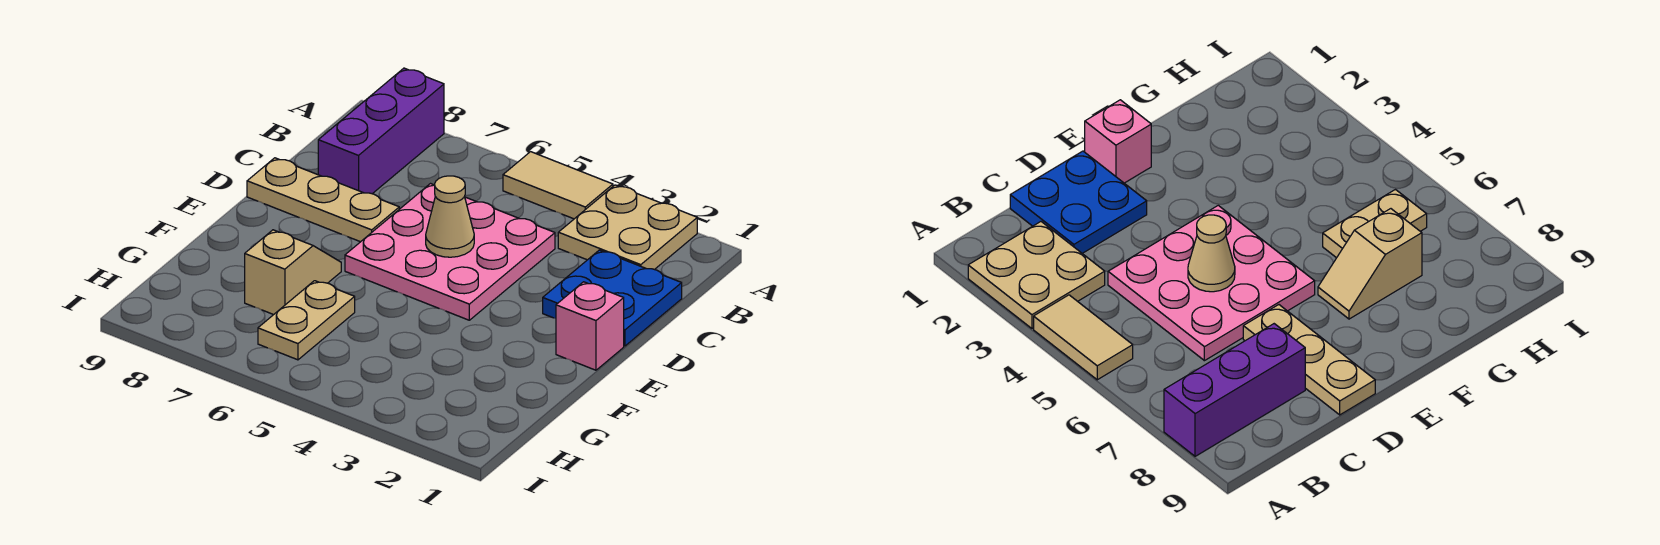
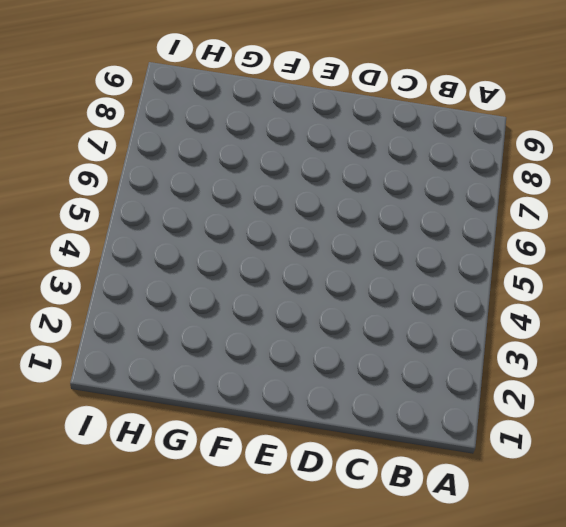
none -> tan 2x2 plate [558,185,697,270]
none -> tan 1x2 tile [503,152,613,219]

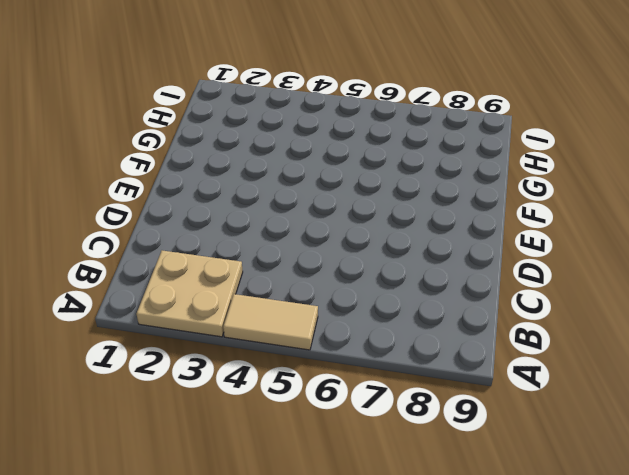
none -> purple 1x3 brick [318,68,444,194]
none -> blue 2x2 plate [543,250,682,346]

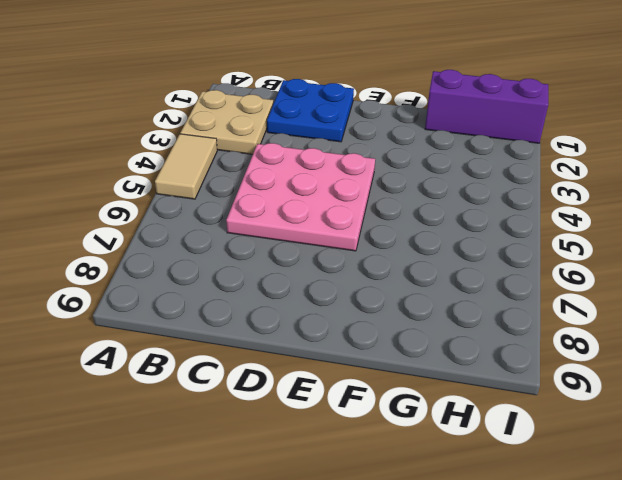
purple 1x3 brick [425,70,548,143] -> purple 1x3 brick moved to [318,68,444,194]
none -> tan 1x3 plate [247,158,399,242]
none -> pink 1x1 brick [556,282,624,370]

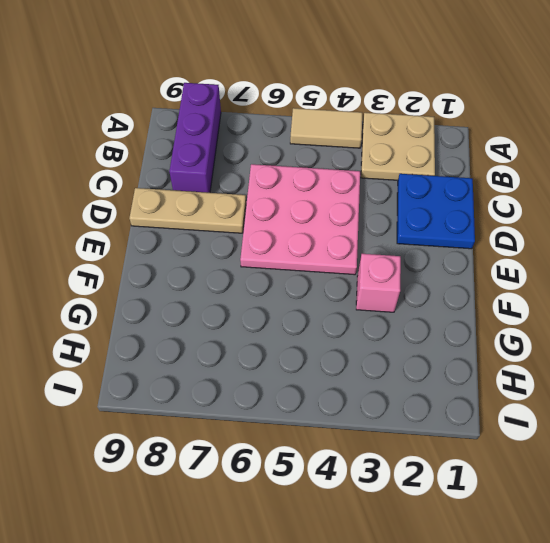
pink 1x1 brick [356,254,401,312] -> pink 1x1 brick moved to [556,282,624,370]
none -> tan 1x2 slope [245,230,341,315]
none -> tan 1x2 plate [258,281,355,360]

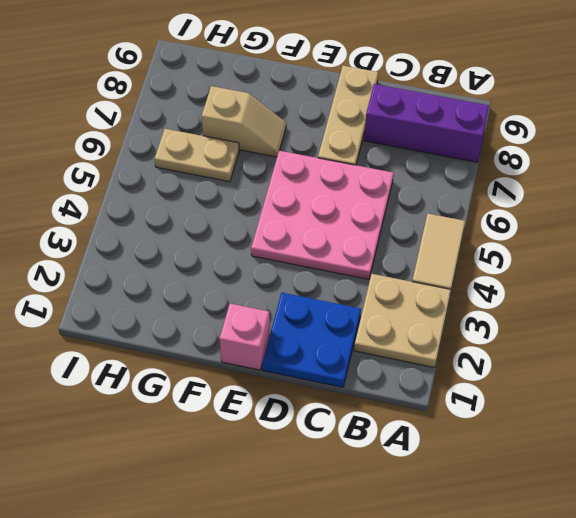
none -> tan 1x1 cone [426,176,474,257]

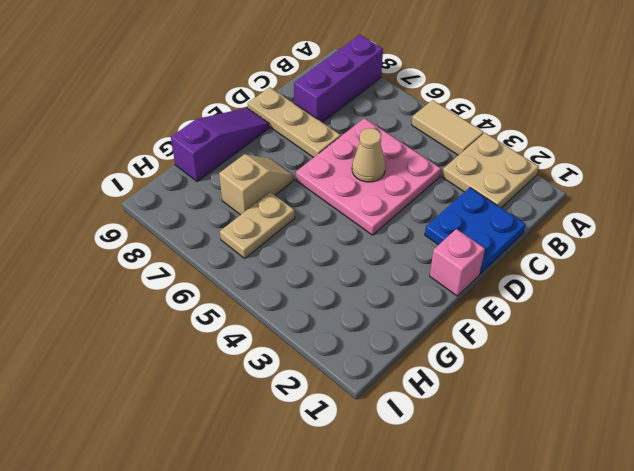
purple 1x3 slope [171,108,269,182] -> none

